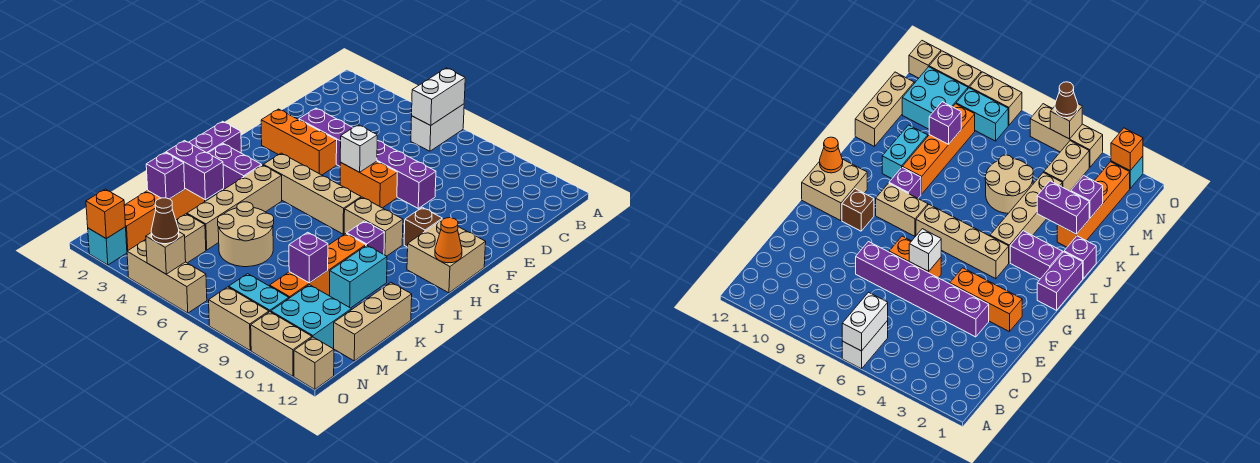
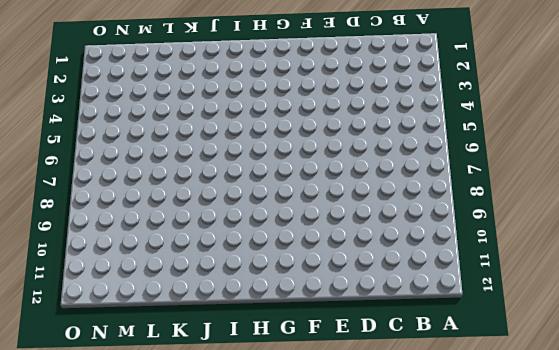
none -> white 1x2 brick [411,104,464,151]
none -> purple 1x6 brick [299,108,436,208]
none -> orange 1x3 brick [261,109,337,175]
none -> orange 1x2 brick [340,161,397,208]

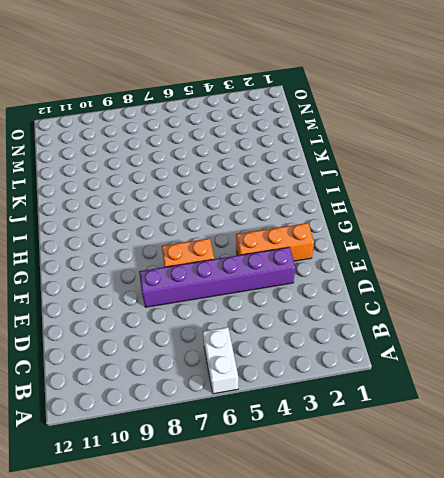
none -> brown 1x1 brick [404,207,442,247]
none -> tan 2x2 brick [407,219,486,293]
none -> purple 1x2 brick [189,121,241,153]
none -> tan 1x4 brick [264,153,361,234]

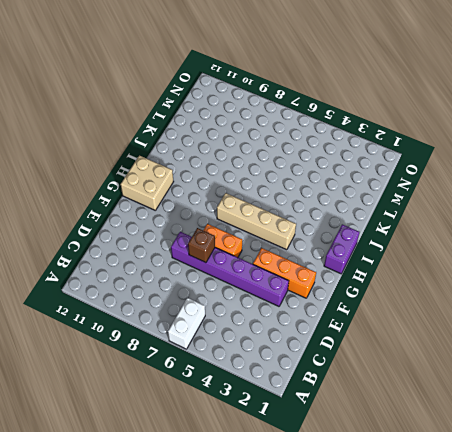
brown 1x1 brick [188,228,215,262] -> brown 1x1 brick moved to [404,207,442,247]
none -> tan 1x2 brick [344,197,403,256]
none -> purple 1x2 brick [209,144,262,190]
none -> tan 1x4 brick [187,165,282,250]
none -> purple 1x1 brick [347,221,385,254]

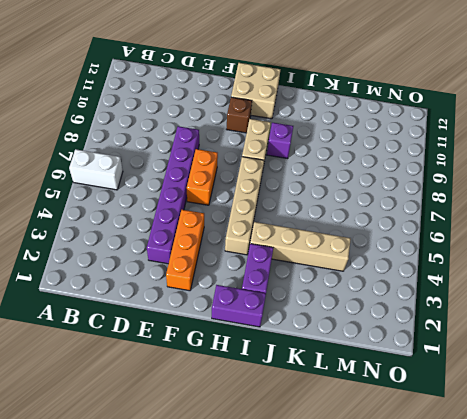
none -> purple 1x1 brick [1064,236,1096,278]
none -> orange 1x4 brick [270,234,366,298]
none -> cyan 1x2 brick [330,245,387,308]
none -> orange 1x4 brick [124,189,205,251]

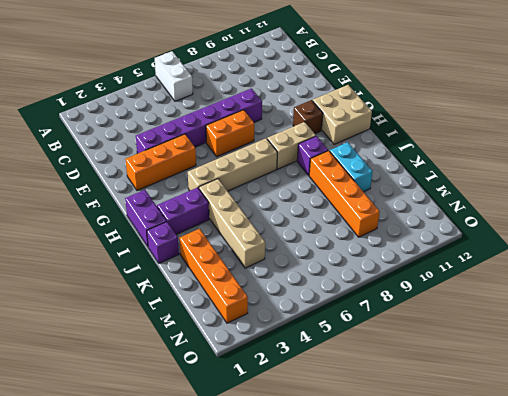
none -> tan 2x2 round brick [218,202,274,267]
none -> tan 1x3 brick [334,283,412,361]
none -> tan 1x2 brick [176,214,206,263]
none -> cyan 2x2 brick [271,285,351,348]

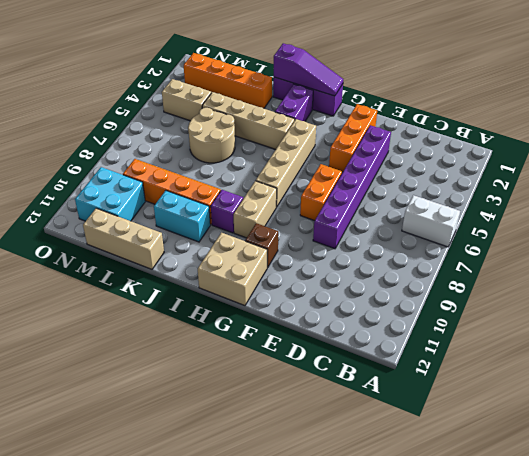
purple 1x3 slope [274,43,343,96] -> none
none -> cyan 1x2 brick [229,274,289,312]
none -> cyan 1x1 brick [88,227,127,265]
none -> tan 1x3 brick [127,240,207,313]
none -> tan 1x2 brick [209,287,269,350]

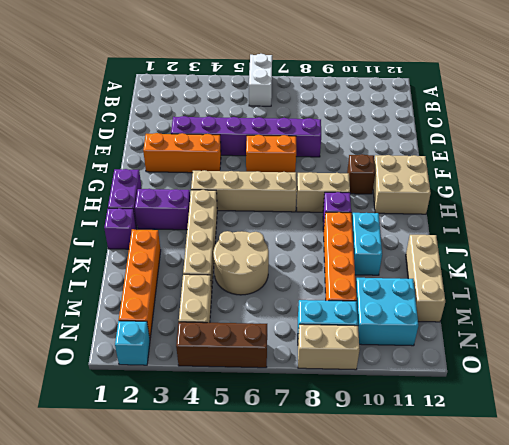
brown 1x3 brick [176,322,267,368] -> tan 1x3 brick [127,240,207,313]
none -> tan 1x2 brick [251,312,312,376]
none -> tan 1x1 brick [294,337,334,389]
none -> white 1x2 brick [412,68,465,125]
none -> white 1x1 brick [340,125,377,172]

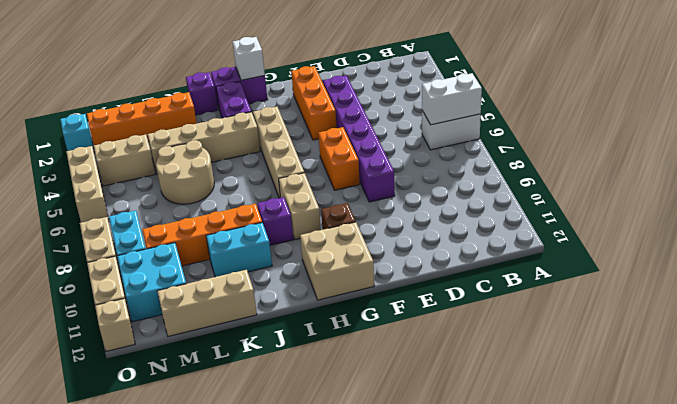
white 1x1 brick [233,37,265,80] -> white 1x1 brick moved to [340,125,377,172]
none -> orange 1x1 cone [435,218,462,263]
none -> purple 1x2 brick [166,141,224,200]
none -> purple 1x1 brick [146,153,185,199]
none -> purple 1x1 brick [289,232,328,283]

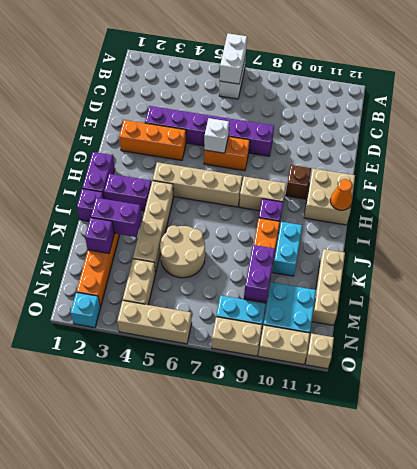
purple 1x2 brick [244,245,275,302] -> purple 1x1 brick [289,232,328,283]
none -> orange 1x1 brick [86,189,126,239]
none -> tan 1x1 brick [146,232,186,274]
none -> brown 1x1 cone [151,198,179,244]

